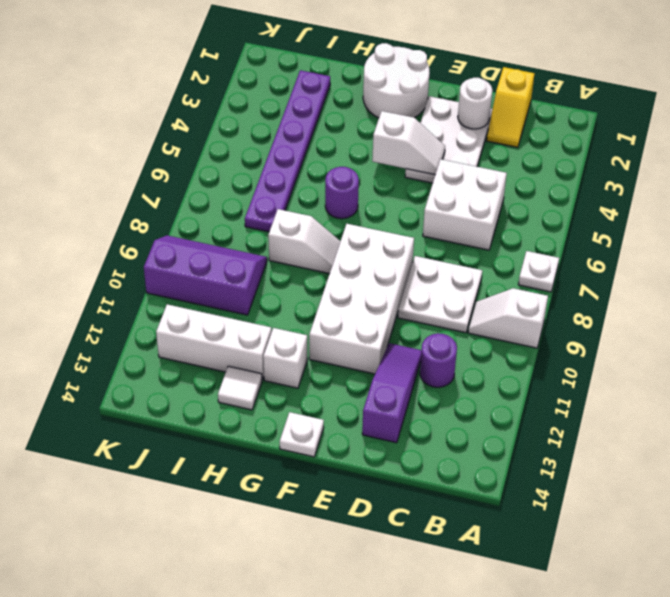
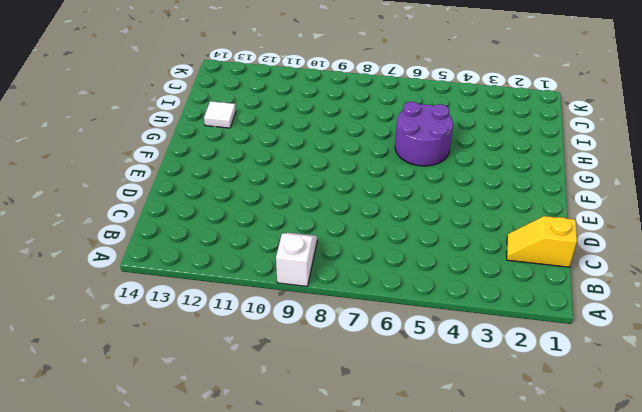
purple 2x2 round brick [395,102,453,166] -> purple 1x1 round brick [325,167,359,219]
none -> white 1x1 plate [518,251,559,292]
none -> white 2x2 brick [423,159,507,250]
none -> white 2x2 plate [398,256,482,333]

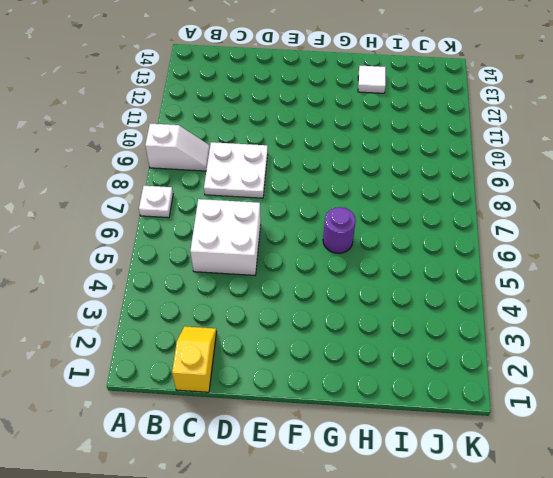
none -> purple 1x1 round brick [420,333,457,387]
none -> white 2x3 plate [405,96,492,183]
none -> purple 1x3 slope [362,343,421,443]

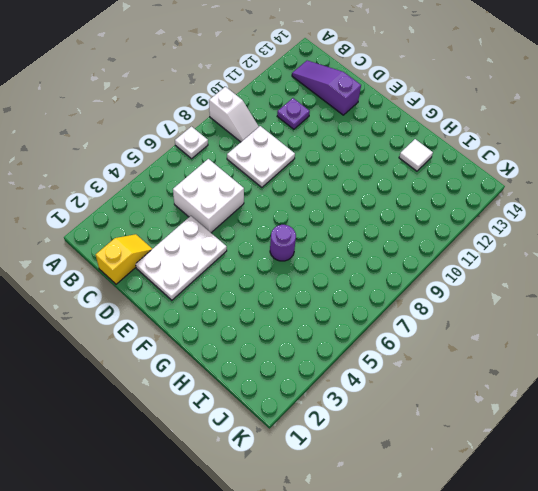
purple 1x3 slope [292,61,361,115] -> purple 1x3 slope turned to [362,343,421,443]
purple 1x1 plate [277,98,310,129] -> purple 1x1 round brick [420,333,457,387]
none -> white 2x4 brick [309,224,414,374]
none -> white 2x2 round brick [363,43,429,118]
none -> white 1x1 plate [280,412,324,457]

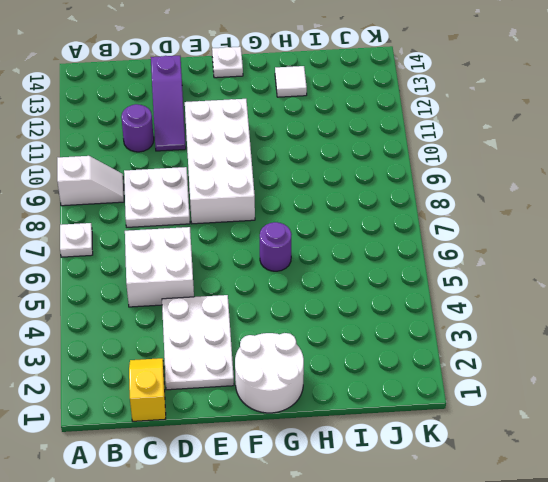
none -> white 1x2 slope [268,209,340,274]
none -> white 1x1 brick [263,328,307,388]
none -> white 1x3 brick [156,304,272,380]

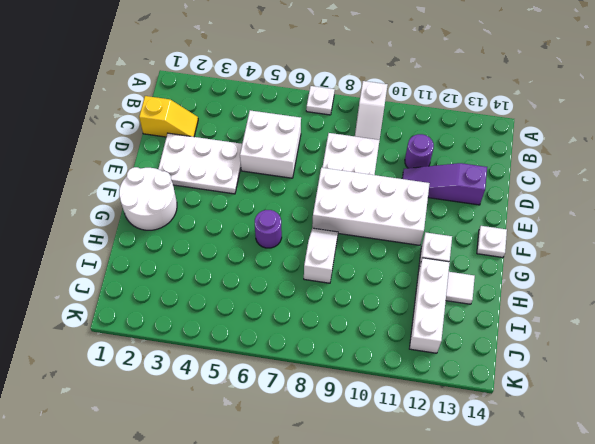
none -> purple 1x6 plate [245,70,330,232]
none -> purple 2x3 slope [144,235,267,315]
none -> white 1x1 round brick [458,78,492,129]

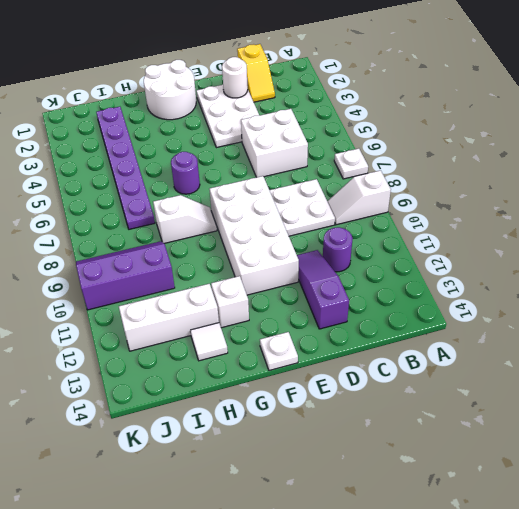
none -> white 1x2 slope [372,111,445,175]

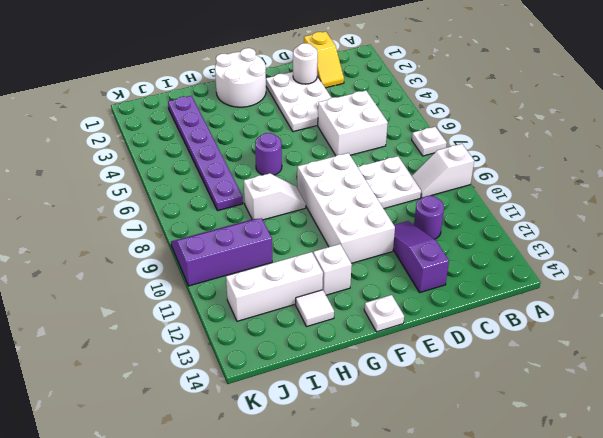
none -> white 1x2 slope [372,111,445,175]

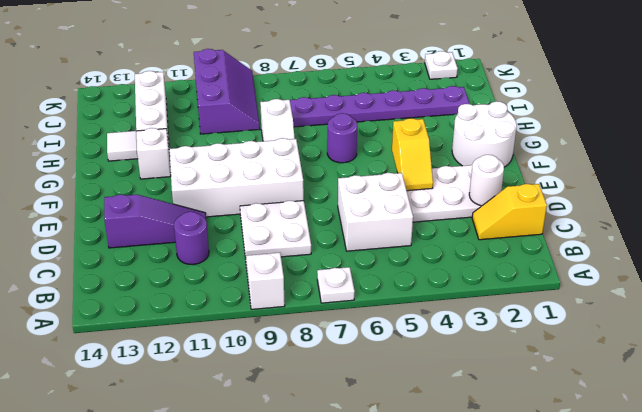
yellow 1x2 slope [392,118,433,191] -> white 1x2 slope [372,111,445,175]
white 1x1 plate [425,51,458,79] -> white 1x1 plate moved to [280,412,324,457]

